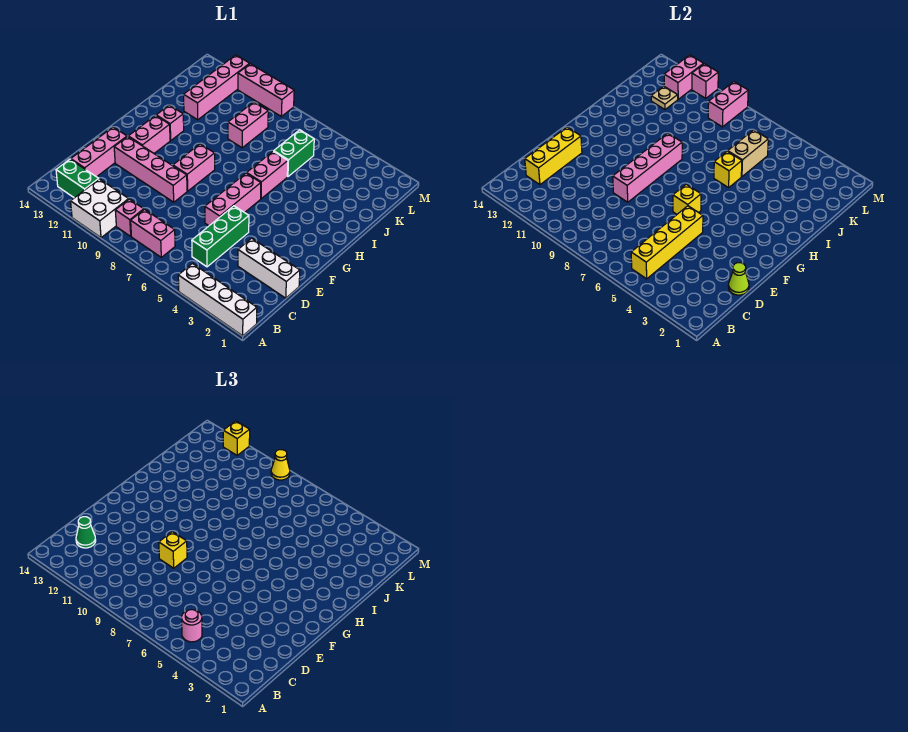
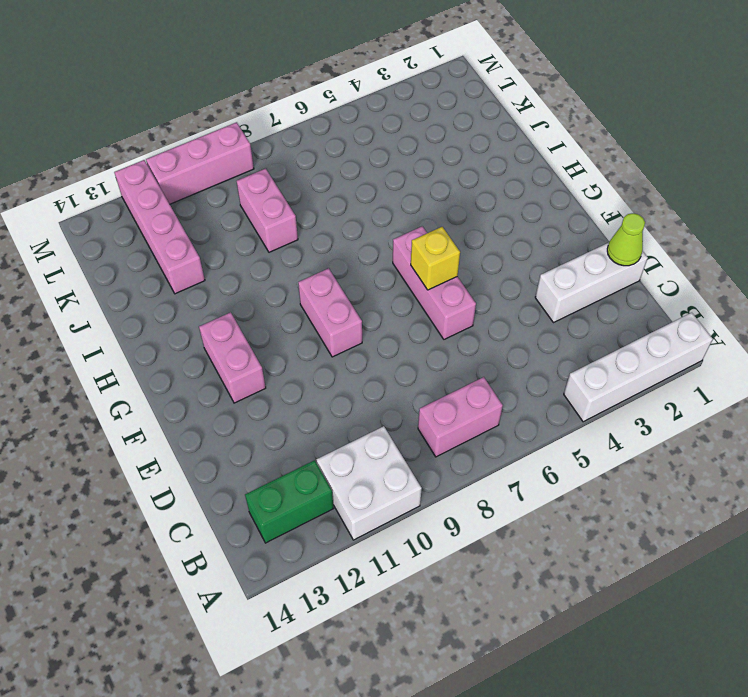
none -> pink 1x1 brick [115,199,144,236]
none -> green 1x3 brick [192,206,249,267]
none -> pink 1x3 brick [71,127,127,177]
none -> pink 1x4 brick [114,137,187,202]

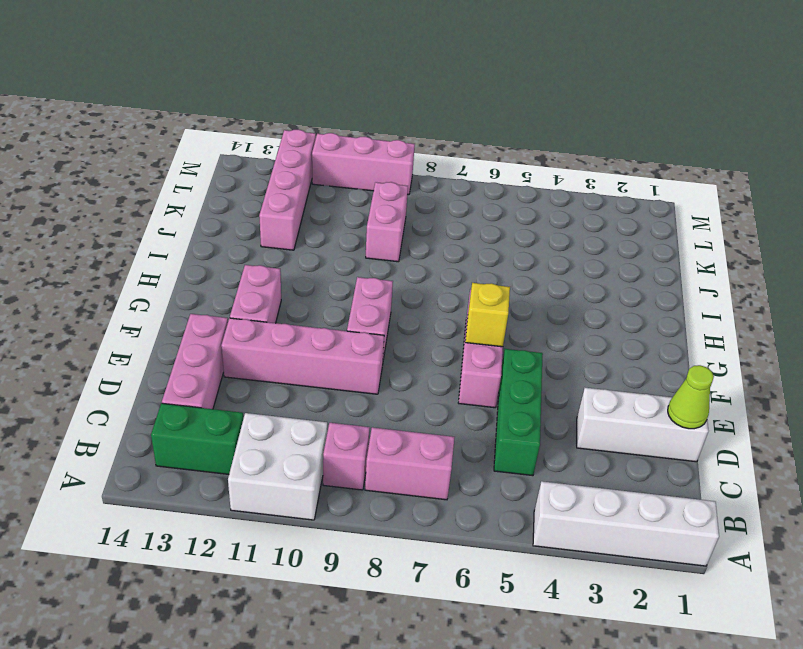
none -> pink 1x2 brick [247,151,288,199]
none -> pink 1x1 brick [156,105,184,140]
none -> green 1x2 brick [274,130,314,177]
none -> yellow 1x4 brick [631,206,703,279]

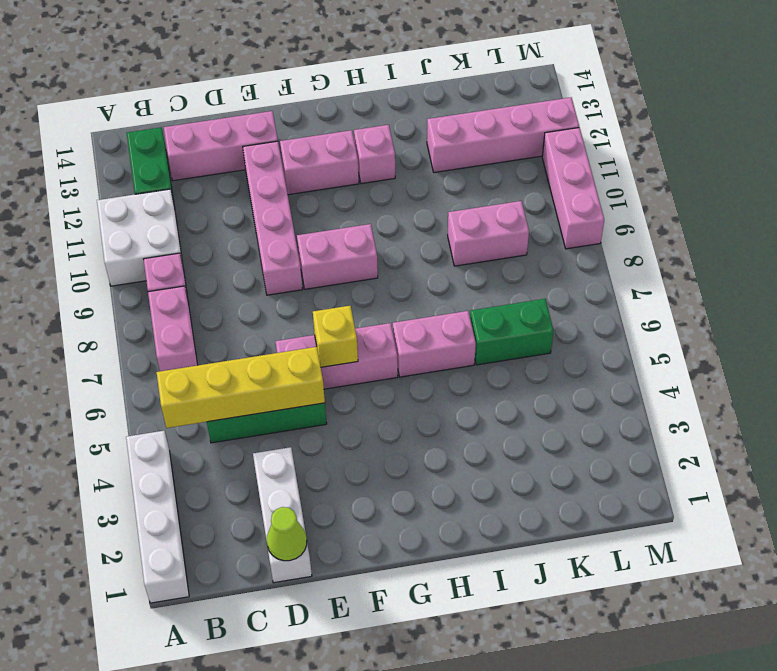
none -> yellow 1x3 brick [525,127,582,185]
none -> pink 1x4 brick [613,133,682,202]
none -> yellow 1x1 brick [714,151,742,188]
none -> tan 1x2 brick [728,130,768,177]

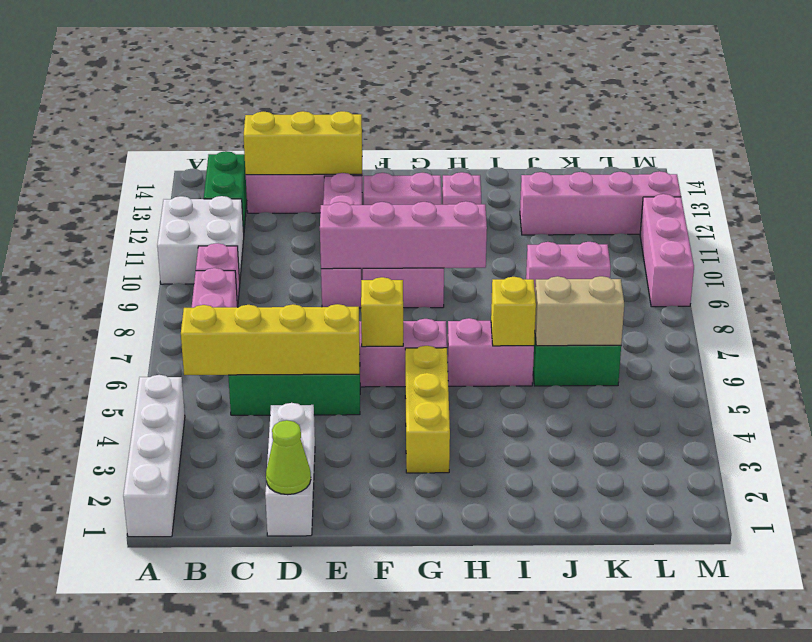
yellow 1x3 brick [405,346,450,473] -> none
none -> tan 1x1 plate [651,86,678,109]
none -> pink 1x2 brick [708,82,748,127]
none -> pink 1x2 brick [664,55,704,99]
none -> pink 1x1 brick [692,64,718,98]

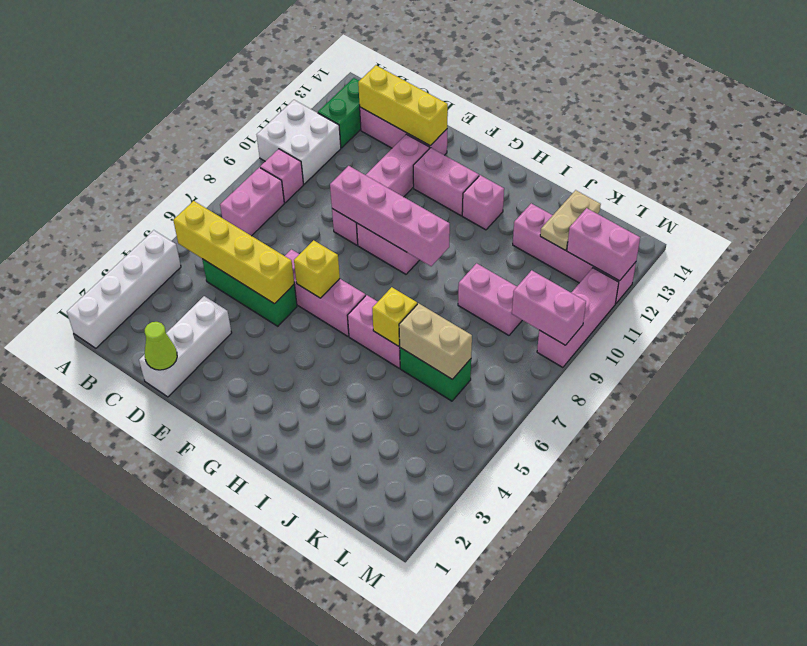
tan 1x2 plate [540,190,601,251] -> tan 1x1 plate [651,86,678,109]
none -> pink 1x1 brick [692,64,718,98]
none -> pink 1x1 round brick [182,610,202,642]
none -> green 1x1 cone [76,517,96,548]
none -> yellow 1x1 brick [159,532,187,568]

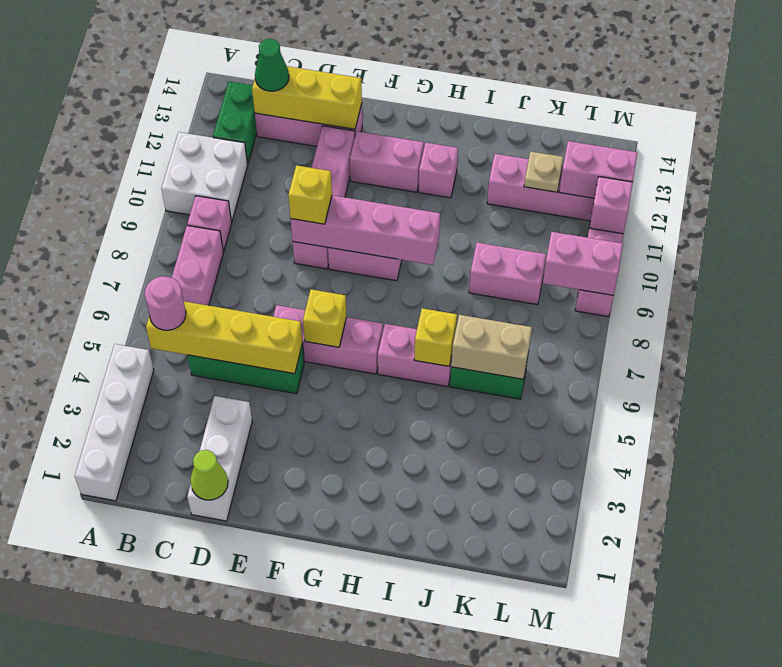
none -> yellow 1x1 cone [271,450,290,480]
none -> yellow 1x1 brick [223,421,250,455]

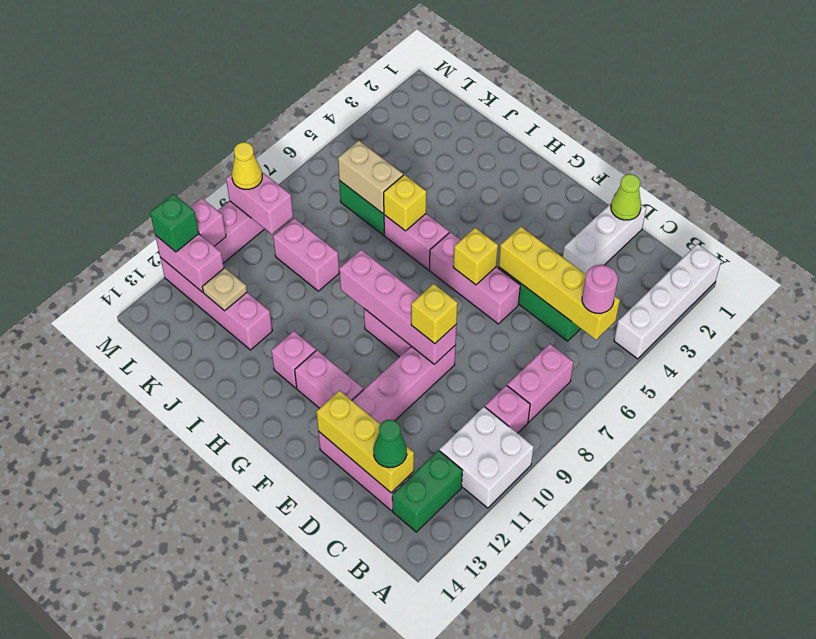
green 1x1 brick [150,194,199,252] -> yellow 1x1 brick [223,421,250,455]

